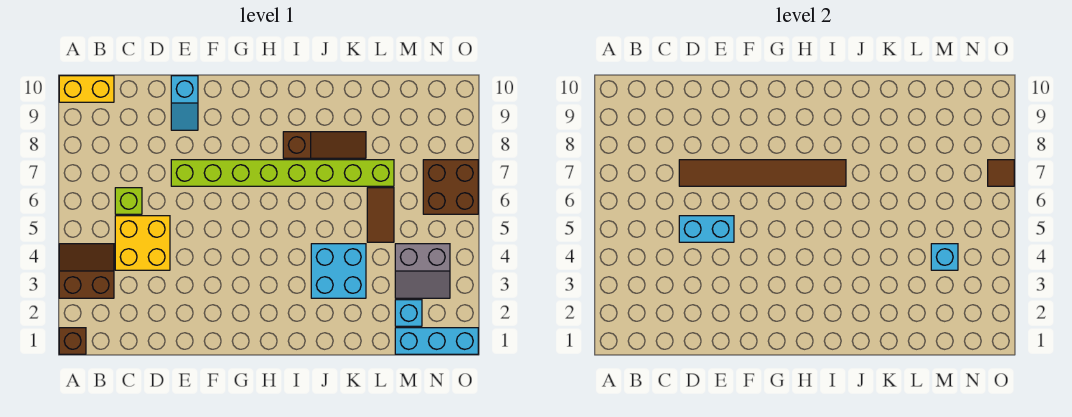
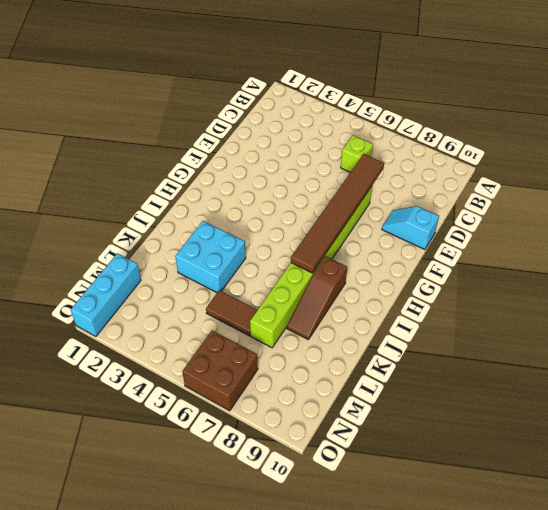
none -> brown 1x1 brick [59,328,86,354]
none -> brown 2x2 slope [59,244,114,298]
none -> yellow 1x2 brick [59,76,114,102]

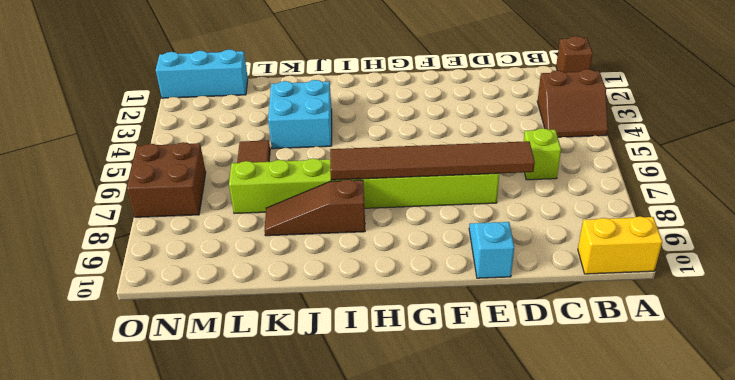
none -> yellow 2x2 brick [115,216,170,270]
none -> cyan 1x1 brick [395,300,422,326]
none -> grey 2x2 slope [395,244,450,298]

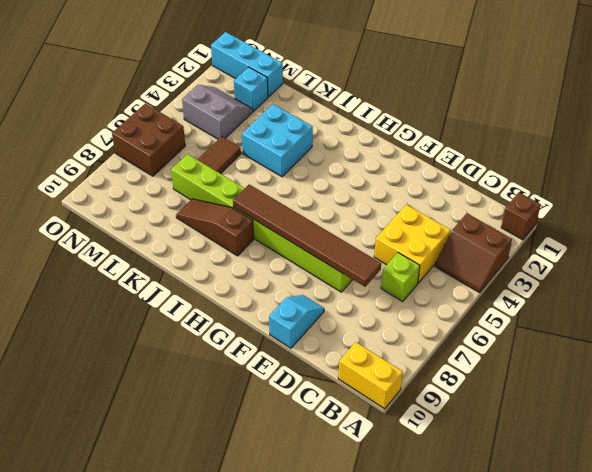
none -> cyan 1x2 brick [679,216,734,242]
none -> cyan 1x1 brick [931,244,958,270]
none -> brown 1x1 tile [988,160,1014,186]

